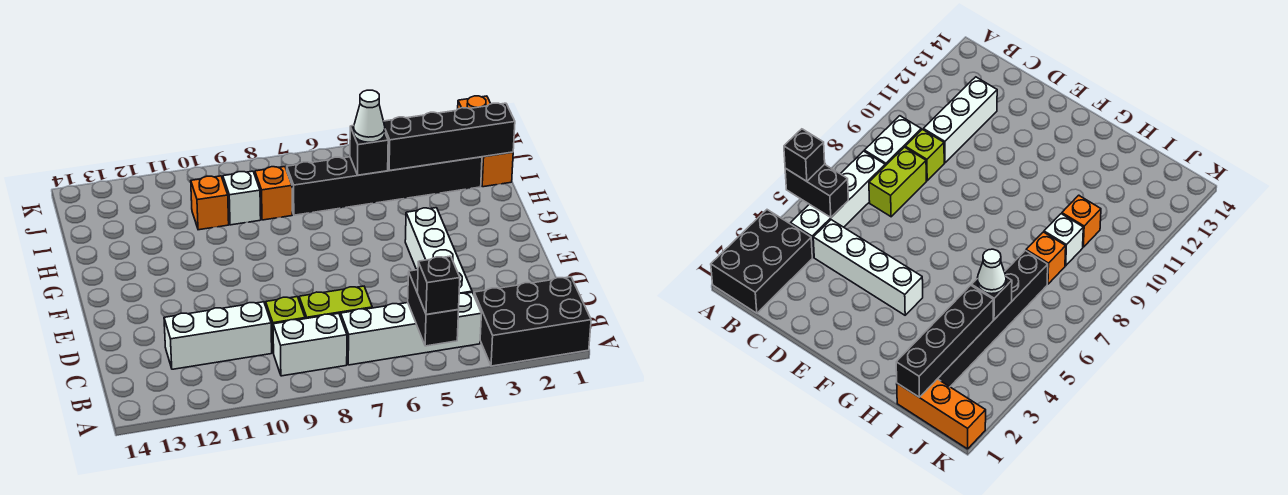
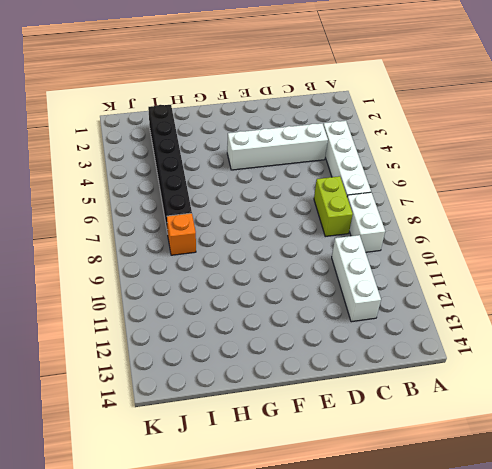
none -> black 2x3 brick [474,277,591,366]
none -> lime 1x1 brick [266,297,305,353]
none -> orange 1x3 brick [458,96,513,187]

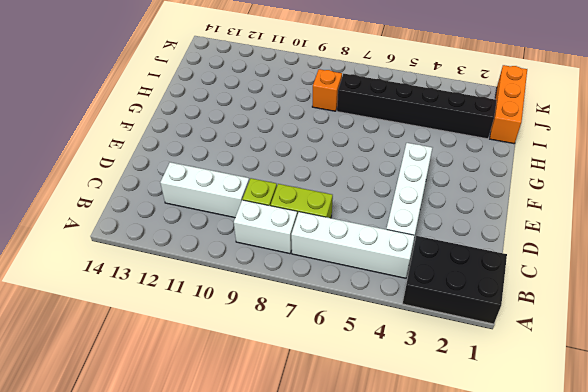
none -> white 1x1 brick [223,171,261,225]
none -> orange 1x1 brick [191,176,229,230]
none -> black 1x2 brick [408,270,459,346]

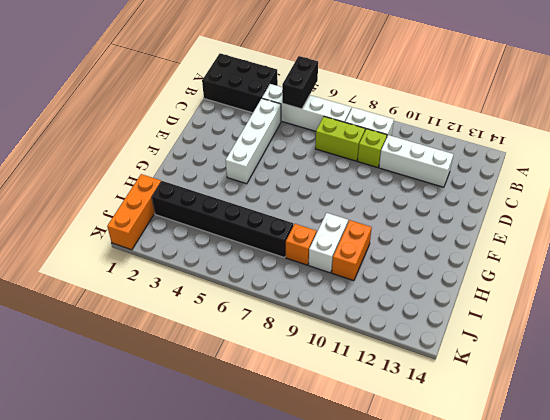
white 1x2 brick [309,213,348,273] -> white 1x1 brick [223,171,261,225]
orange 1x2 brick [332,220,372,281] -> orange 1x1 brick [191,176,229,230]
none -> black 1x4 brick [384,103,515,171]
none -> black 1x1 brick [350,126,388,175]
none -> black 1x1 brick [417,256,460,315]

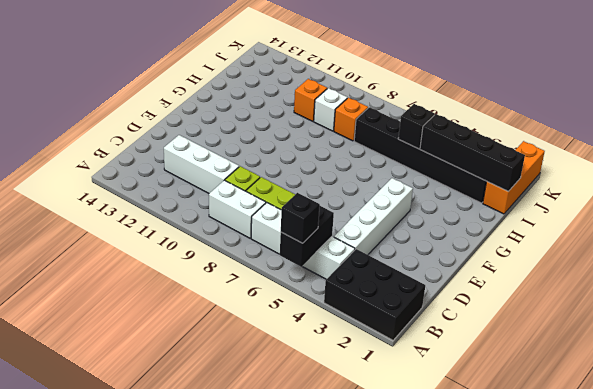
none -> white 1x1 cone [354,90,385,142]

